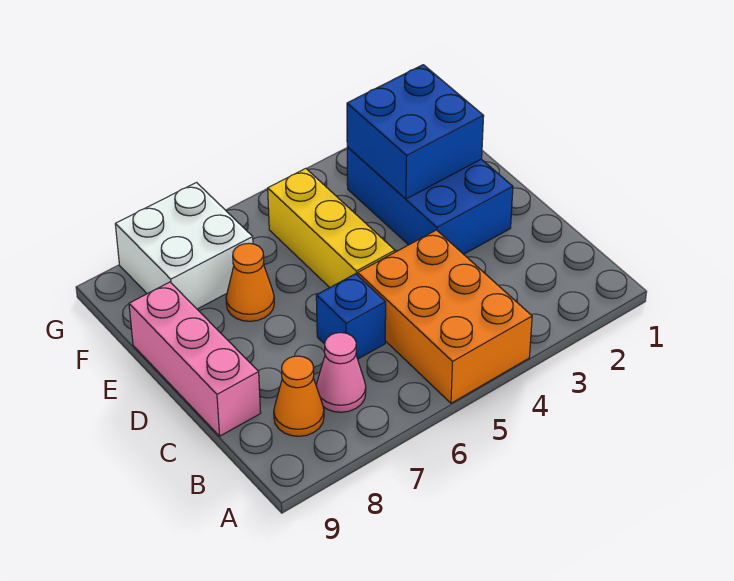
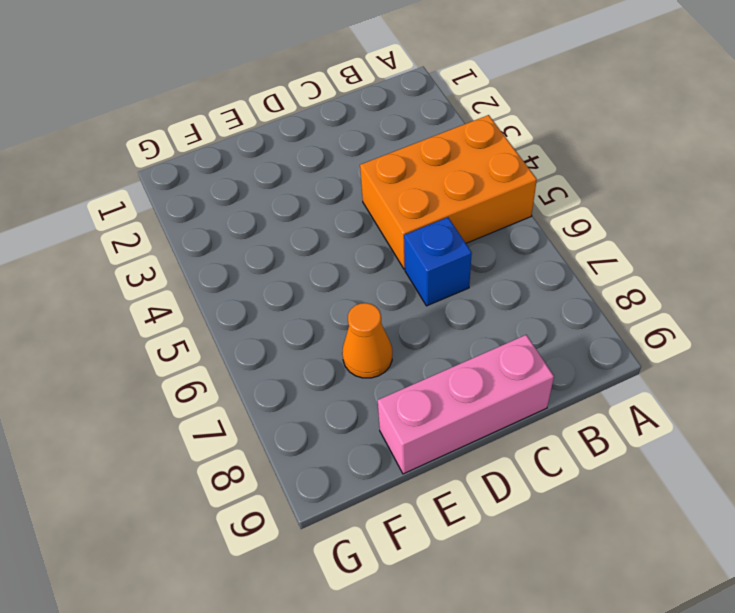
none -> pink 1x1 cone [316,333,366,412]
none -> orange 1x1 cone [274,356,324,436]

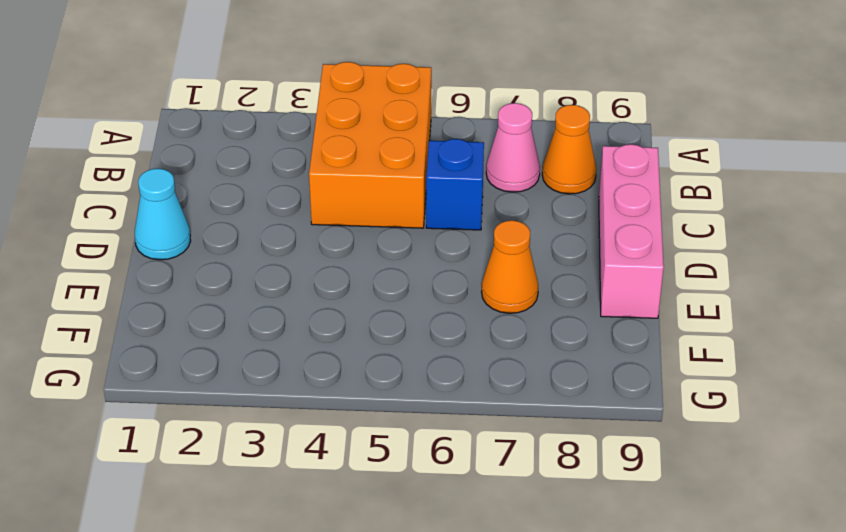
cyan 1x1 cone [135,169,191,260] -> none
none -> blue 2x3 brick [347,147,513,254]
none -> yellow 1x3 brick [268,168,395,288]

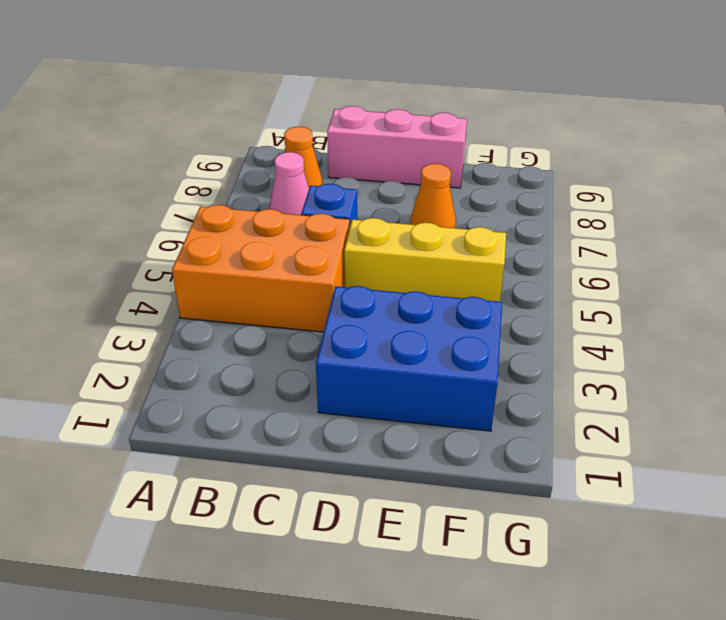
none -> white 2x2 brick [115,183,253,309]
none -> blue 2x2 brick [347,65,484,199]

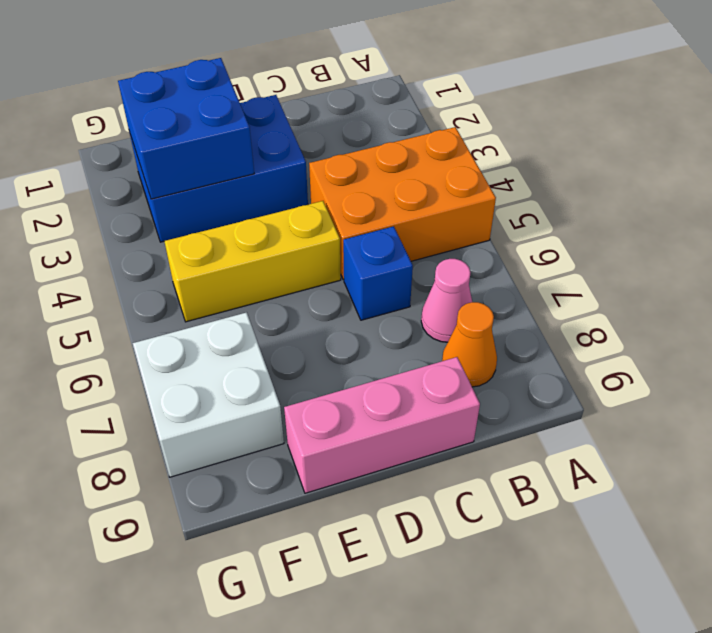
none -> orange 1x1 cone [226,243,274,321]

